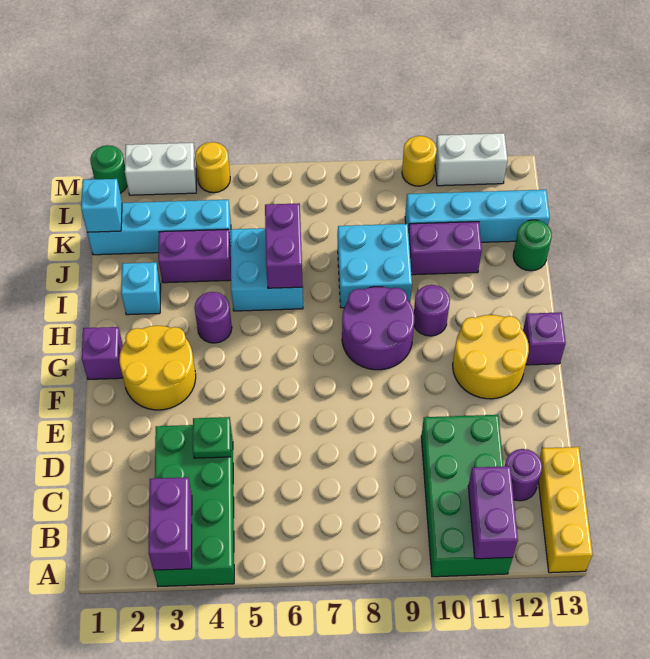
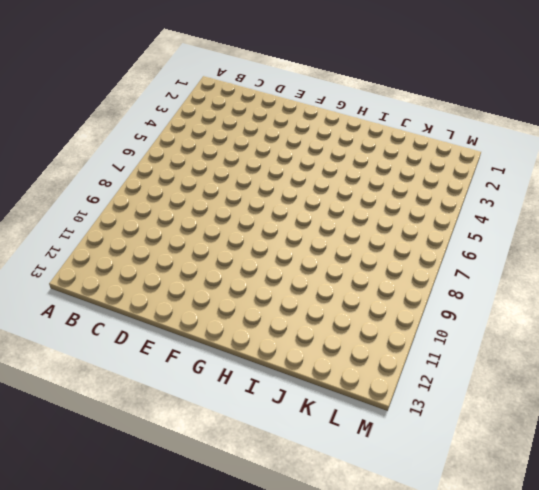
none -> green 2x4 brick [153,425,234,587]
none -> green 2x4 brick [421,415,512,577]
none -> yellow 1x3 brick [539,447,593,573]

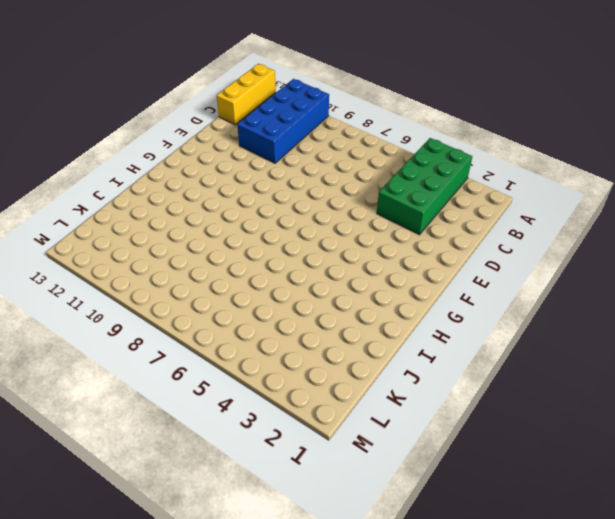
blue 2x4 brick [237,79,329,163] -> green 2x4 brick [421,415,512,577]
none -> purple 1x1 round brick [505,449,542,501]
none -> yellow 2x2 round brick [119,326,196,410]
none -> yellow 2x2 round brick [453,315,529,399]

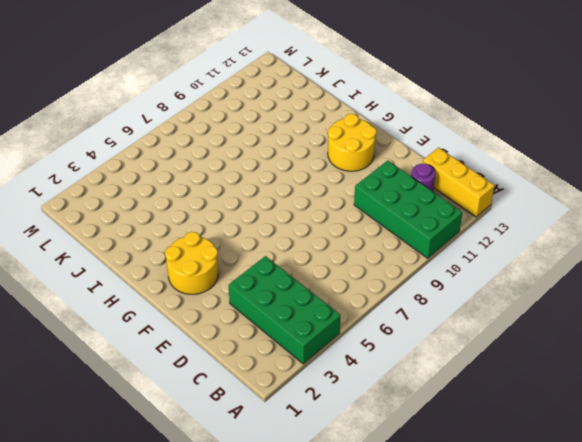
none -> purple 1x1 brick [82,327,123,379]
none -> purple 2x2 round brick [342,287,414,370]
none -> purple 1x1 brick [523,312,566,365]

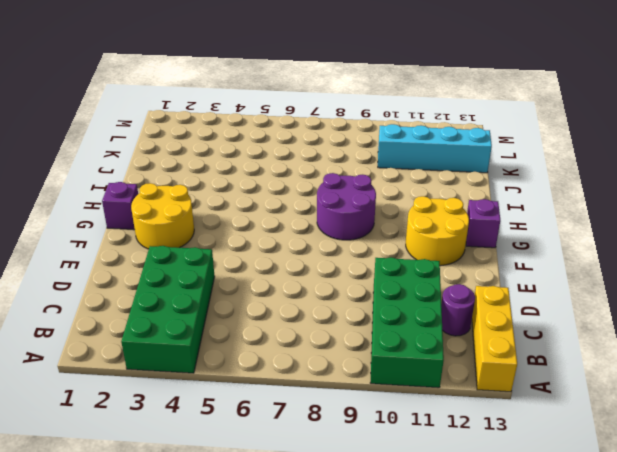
none -> purple 1x1 round brick [195,292,232,343]
none -> purple 1x1 round brick [414,285,450,336]
none -> cyan 1x1 brick [121,262,161,315]

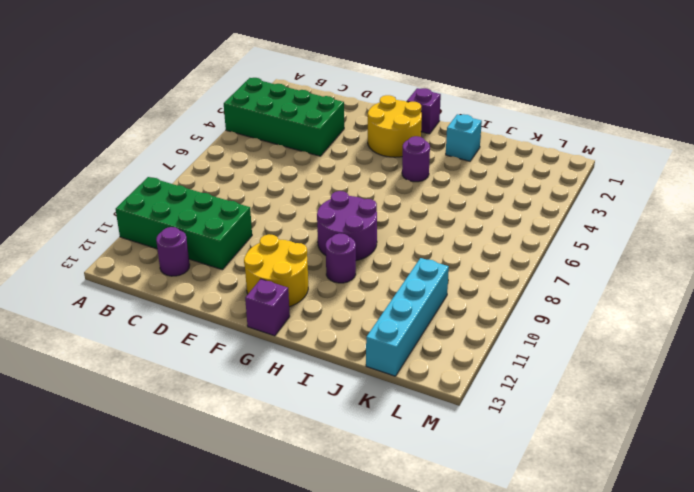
none -> yellow 1x3 brick [539,447,593,573]
none -> cyan 2x2 brick [230,228,303,311]
none -> cyan 2x2 brick [338,224,412,308]

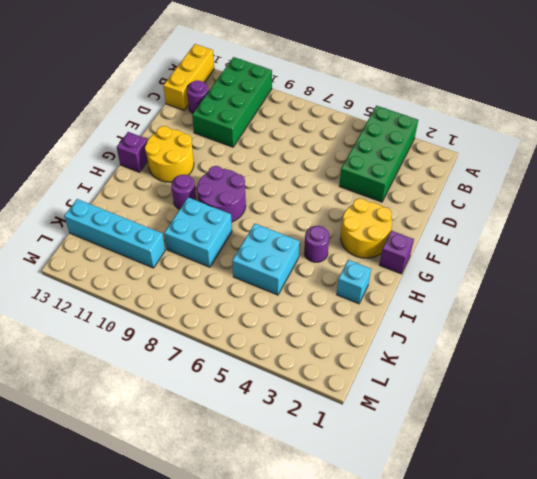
none -> purple 1x2 brick [158,229,231,283]
none -> purple 1x2 brick [408,222,482,275]
none -> green 1x1 round brick [513,220,552,271]

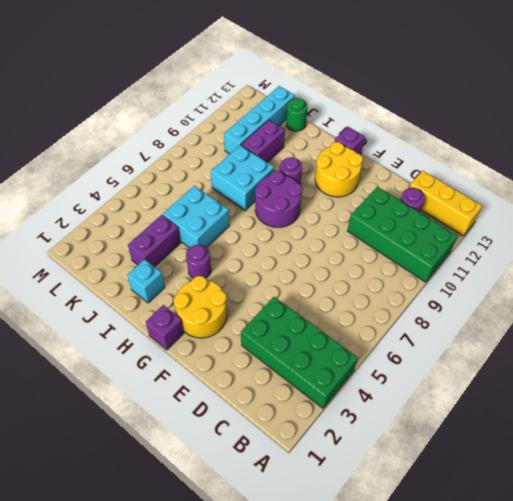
none -> cyan 1x4 brick [87,200,231,255]
none -> green 1x1 round brick [90,145,127,193]
none -> white 1x2 brick [125,143,196,195]

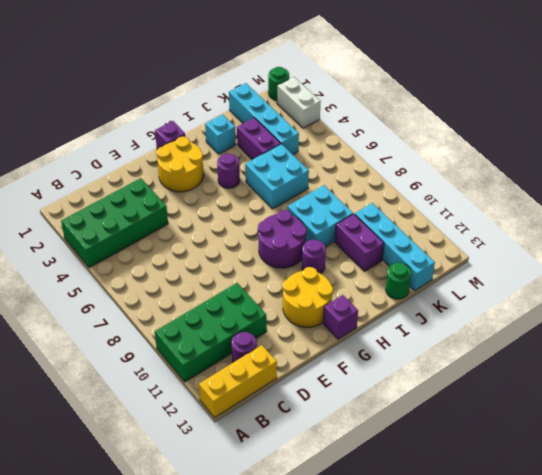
none -> yellow 1x1 round brick [195,142,230,193]
none -> yellow 1x1 round brick [402,136,437,186]
none -> white 1x2 brick [435,133,507,186]

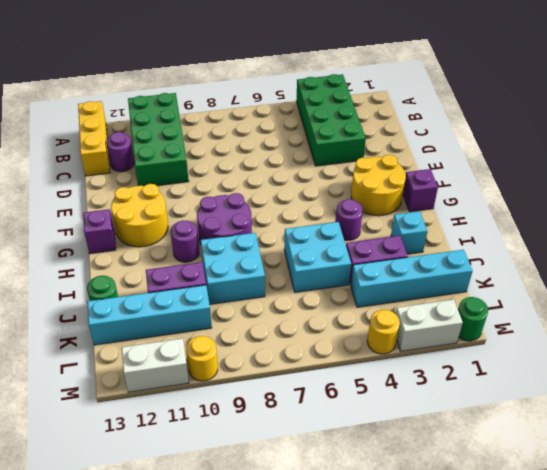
none -> purple 1x2 brick [149,477,192,570]
none -> purple 1x2 brick [468,466,518,559]
none -> green 1x1 plate [193,417,231,458]

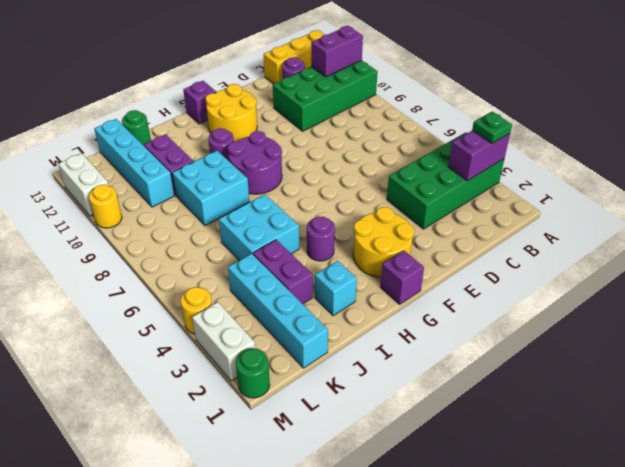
green 1x1 plate [472,111,512,143] -> green 1x1 plate moved to [193,417,231,458]
none -> purple 1x2 brick [265,203,303,288]
none -> cyan 1x1 brick [81,179,122,232]

